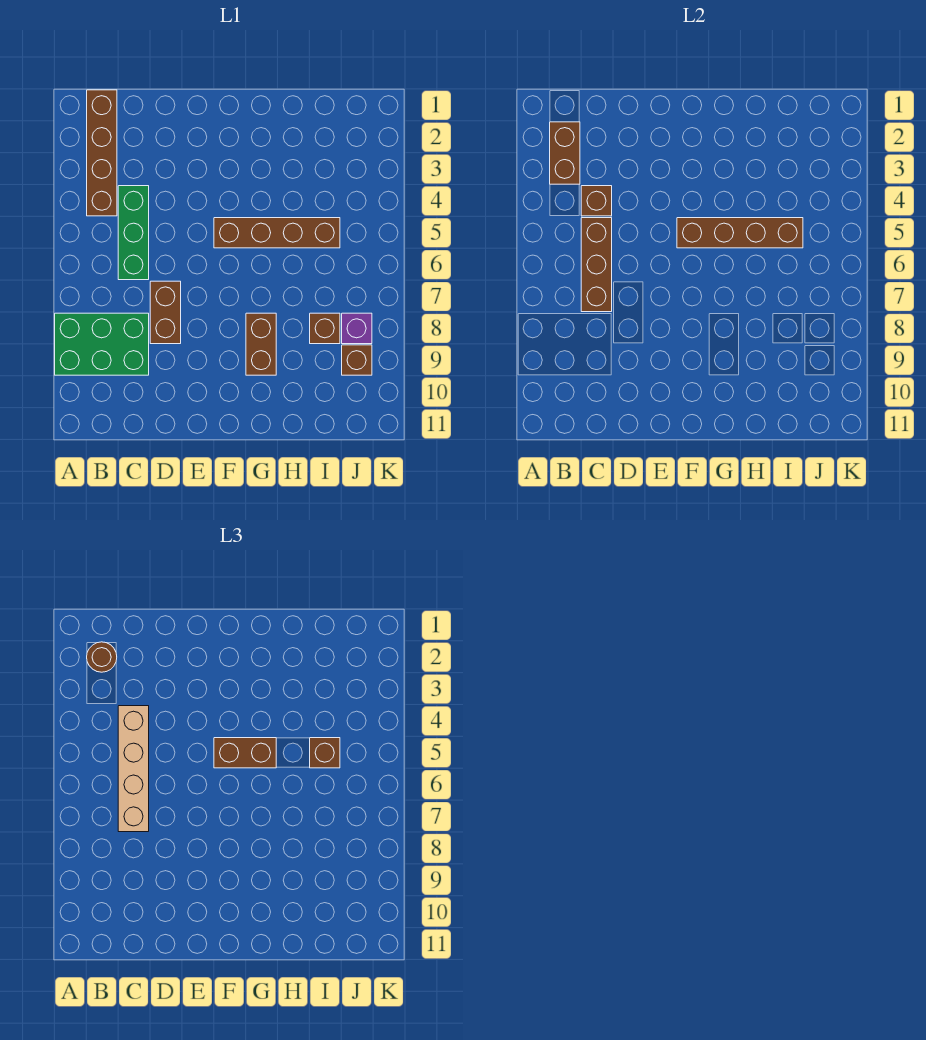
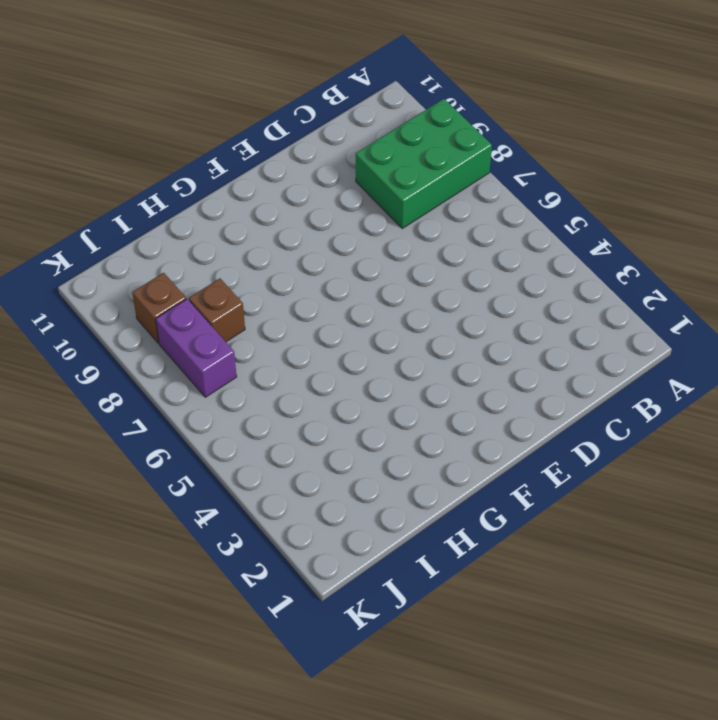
purple 1x2 brick [156,299,237,397] -> purple 1x1 brick [342,313,372,344]
none -> brown 1x4 brick [87,90,117,216]
none -> green 1x3 brick [118,186,149,280]
none -> brown 1x2 brick [150,281,181,344]

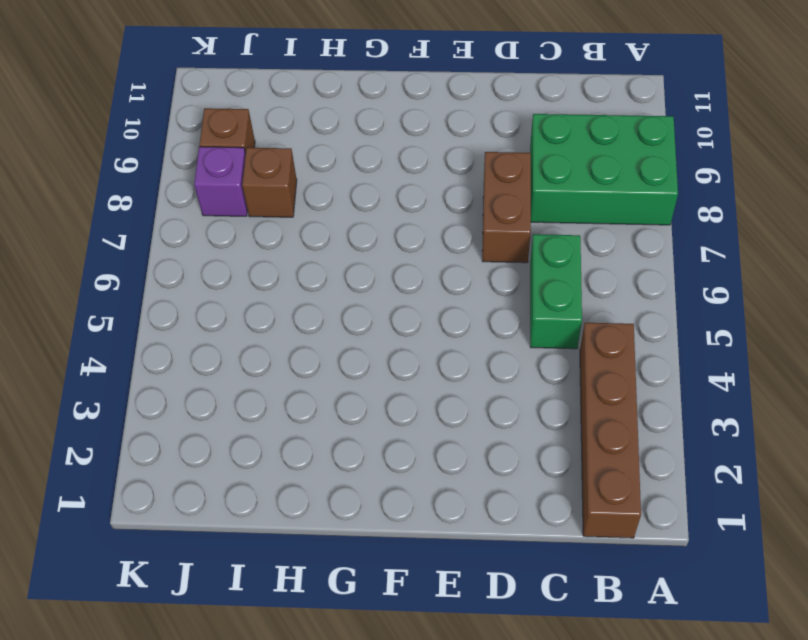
green 1x2 brick [530,234,582,349] -> green 1x3 brick [118,186,149,280]
none -> brown 1x4 brick [214,218,340,248]
none -> brown 1x2 brick [246,313,276,375]
none -> brown 1x2 brick [550,122,580,184]

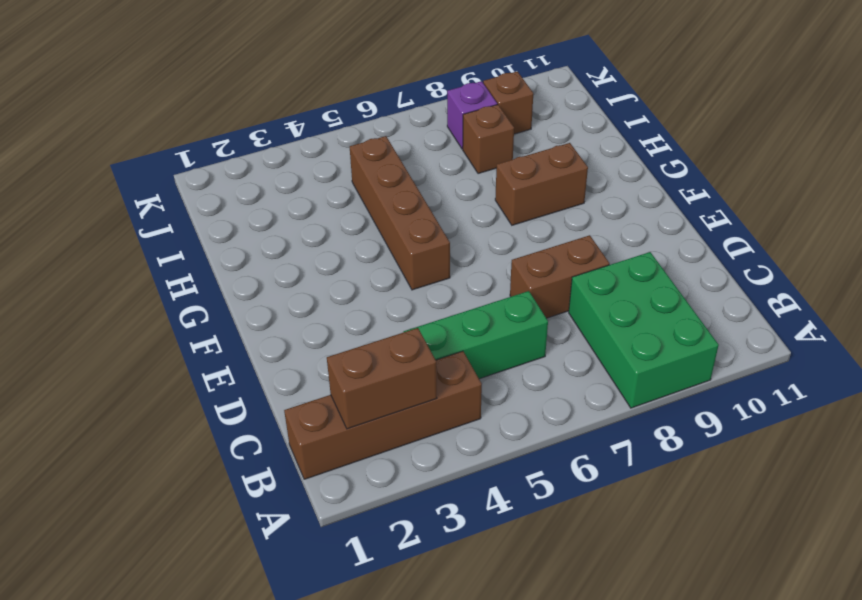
none -> brown 1x1 brick [581,186,612,216]
none -> brown 1x3 brick [581,218,612,312]
none -> brown 1x4 brick [677,218,803,248]

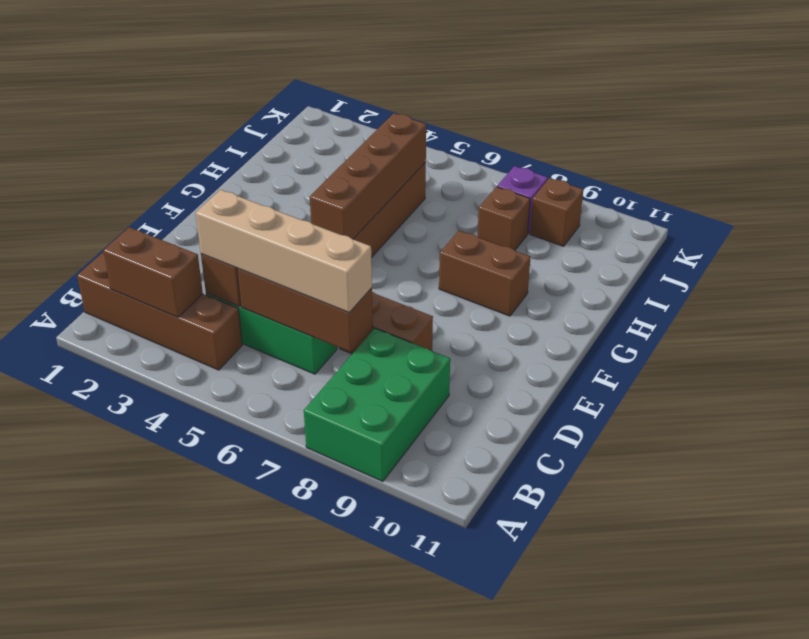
none -> brown 1x1 round brick [87,642,117,672]
none -> brown 1x2 brick [214,738,276,768]
none -> brown 1x1 brick [310,738,340,768]

